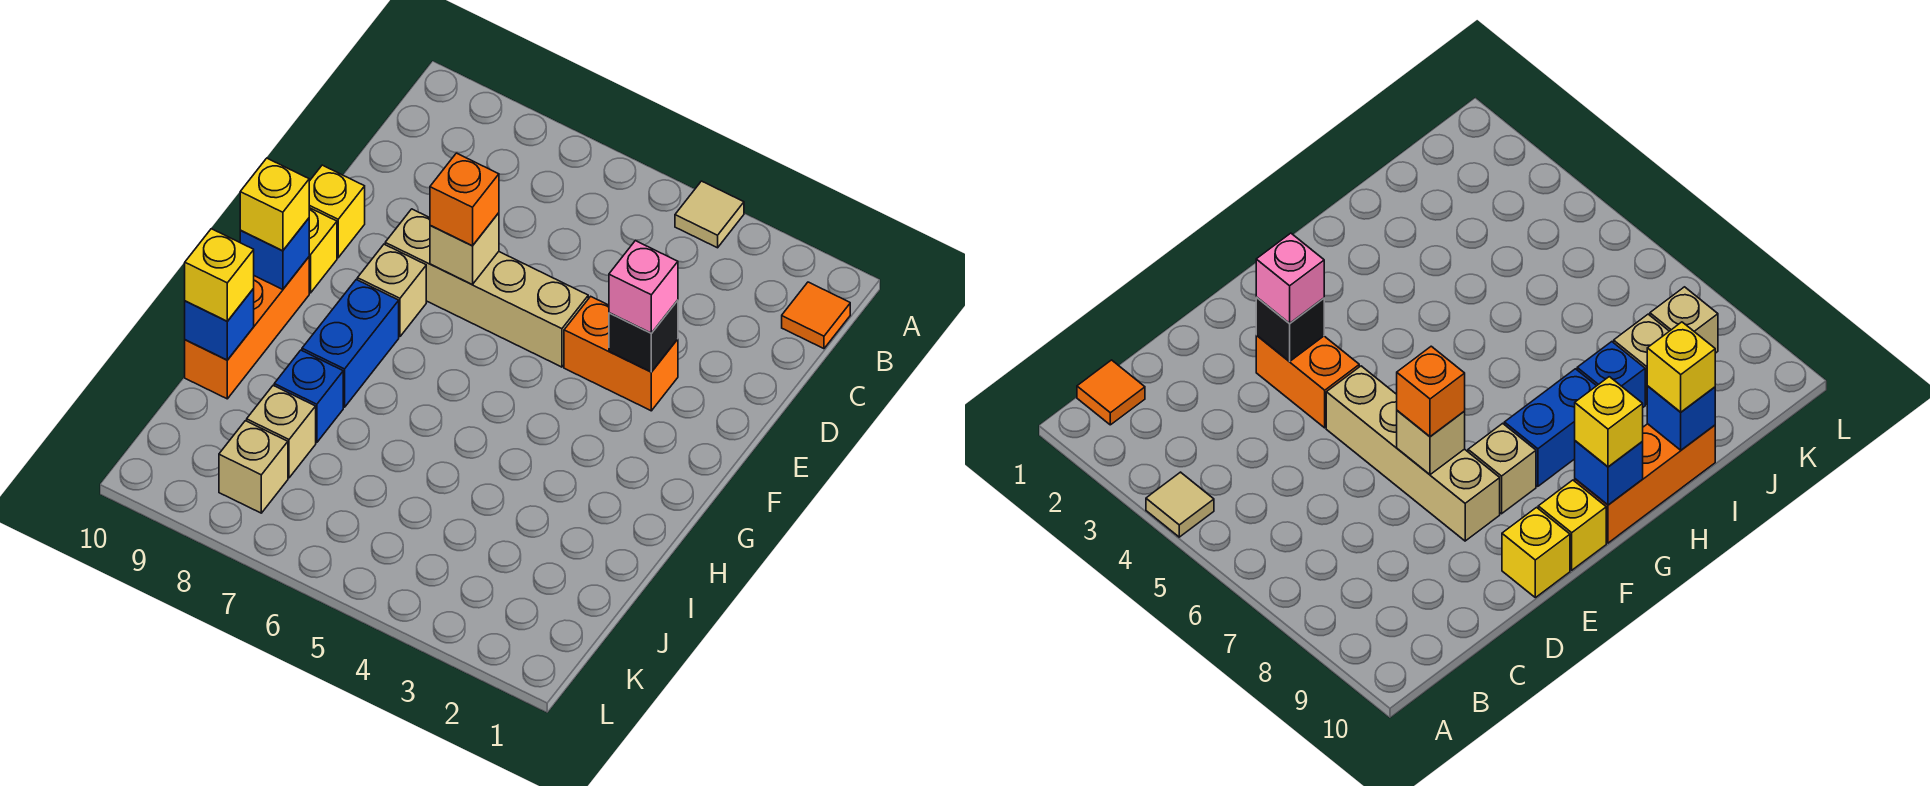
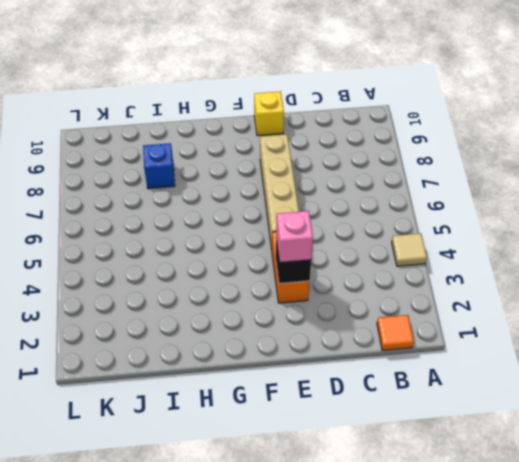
none -> tan 1x1 brick [357,244,426,337]
none -> yellow 1x1 brick [309,208,337,293]
none -> blue 1x2 brick [302,280,399,407]

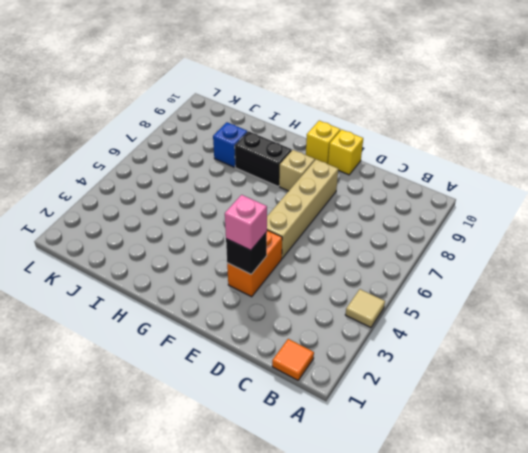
black 1x2 brick [235,131,292,186] -> blue 1x2 brick [302,280,399,407]
none -> orange 1x3 brick [185,257,309,399]
none -> tan 1x1 brick [247,386,316,478]
none -> tan 1x1 brick [219,421,288,513]

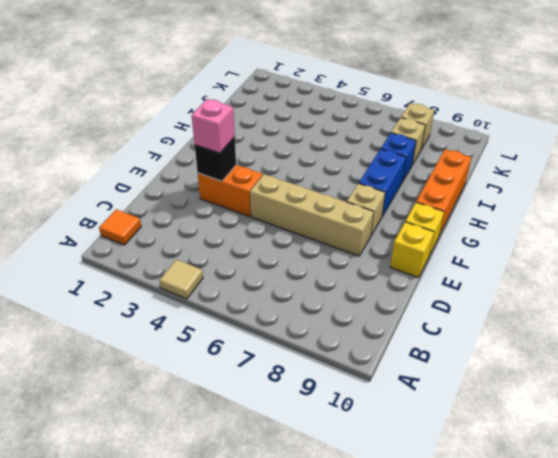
none -> tan 1x1 brick [430,213,499,285]
none -> blue 1x1 brick [240,218,309,290]
none -> blue 1x1 brick [185,289,254,360]

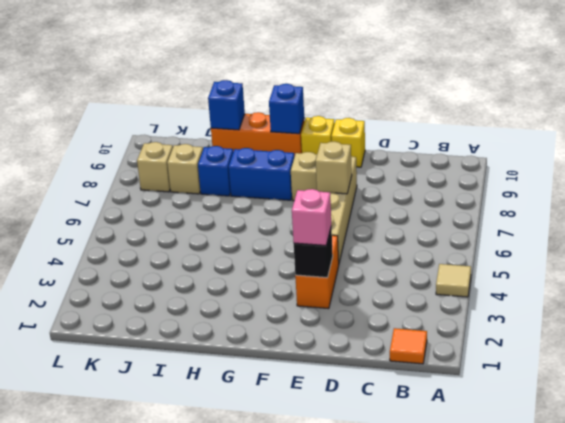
none -> orange 1x1 brick [430,153,499,246]
none -> yellow 1x1 brick [240,158,309,251]
none -> yellow 1x1 brick [185,229,254,321]

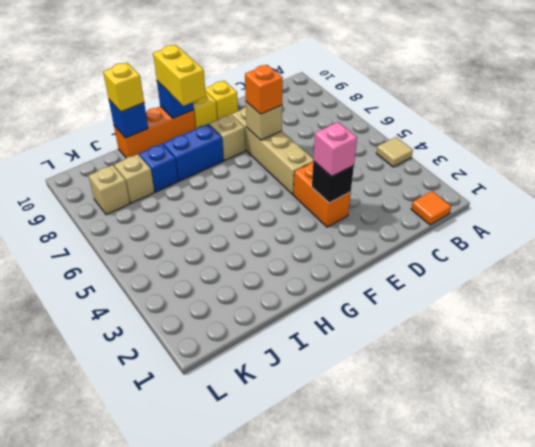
yellow 1x2 brick [153,45,206,106] -> yellow 1x1 brick [240,158,309,251]

